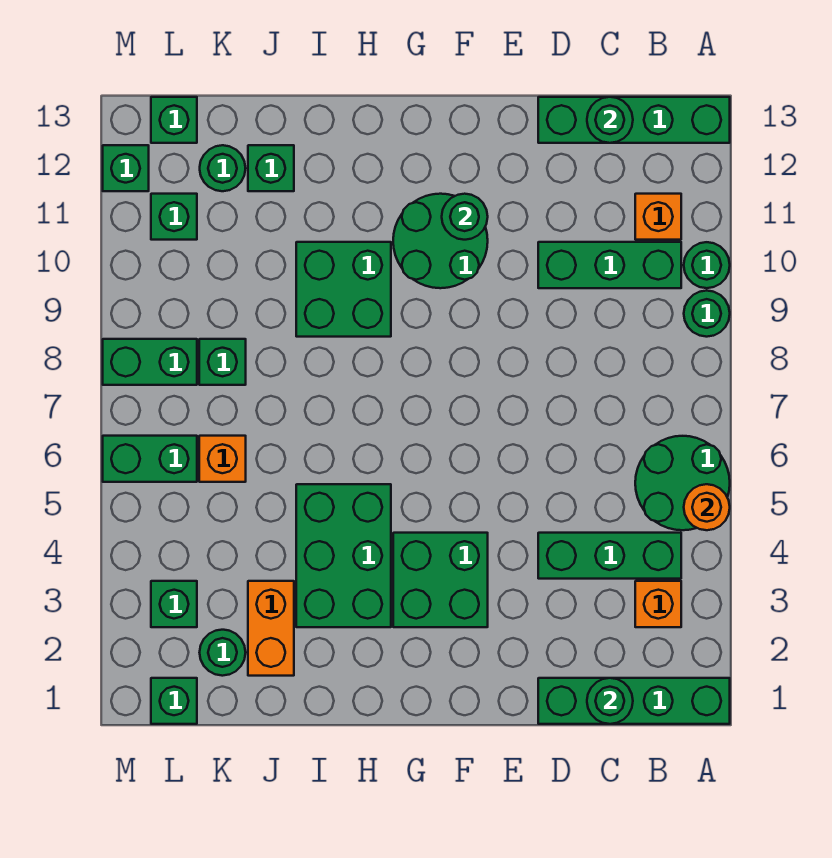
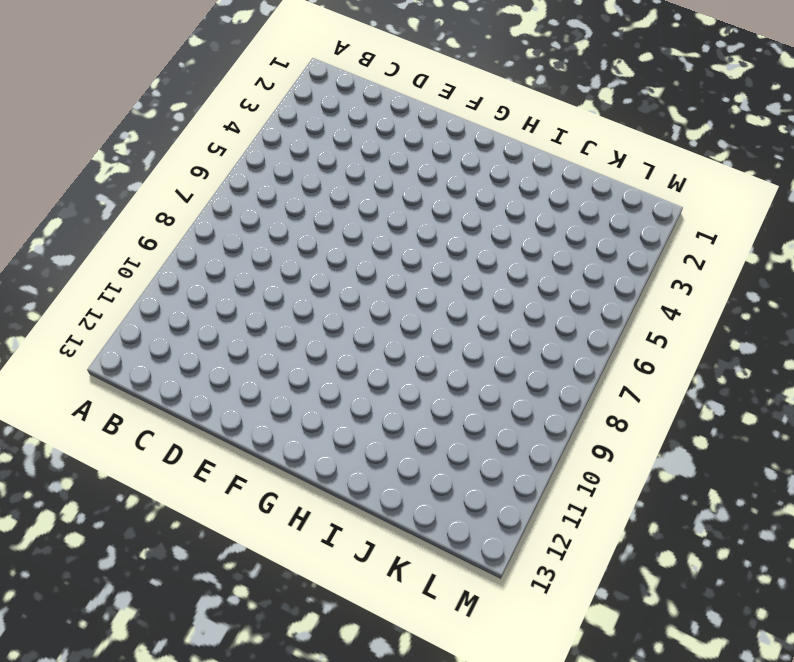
none -> green 1x4 brick [538,678,730,724]
none -> green 2x2 round brick [635,436,730,530]
none -> green 1x1 round brick [684,291,730,337]
none -> green 1x1 round brick [684,242,730,288]

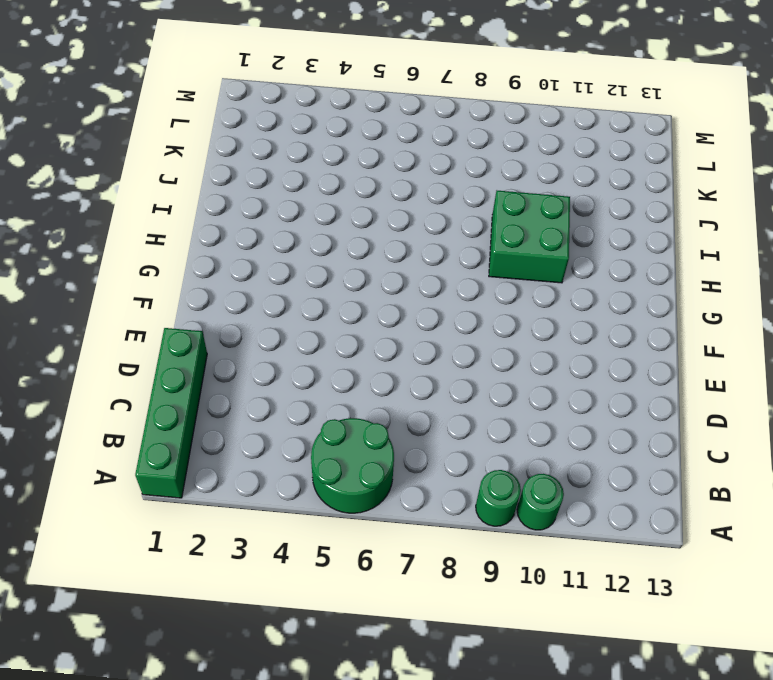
none -> green 1x4 brick [538,97,730,143]
none -> orange 1x1 brick [635,581,681,627]
none -> green 1x3 brick [538,533,681,579]
none -> green 1x3 brick [538,242,681,288]

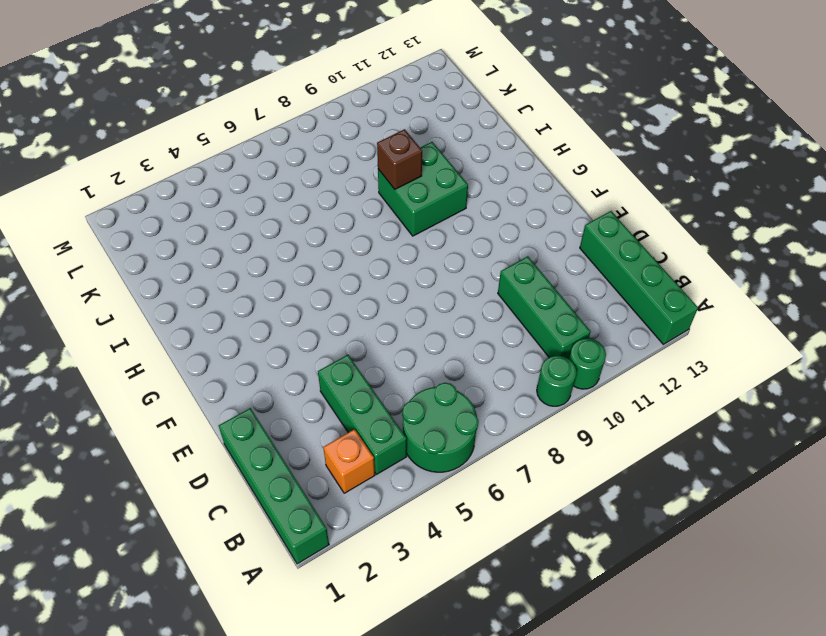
brown 1x1 brick [377,129,422,189] -> none
none -> orange 1x1 brick [635,194,681,240]
none -> green 2x2 brick [393,533,488,627]
none -> green 2x2 round brick [393,194,488,288]
none -> green 2x3 brick [296,484,391,627]

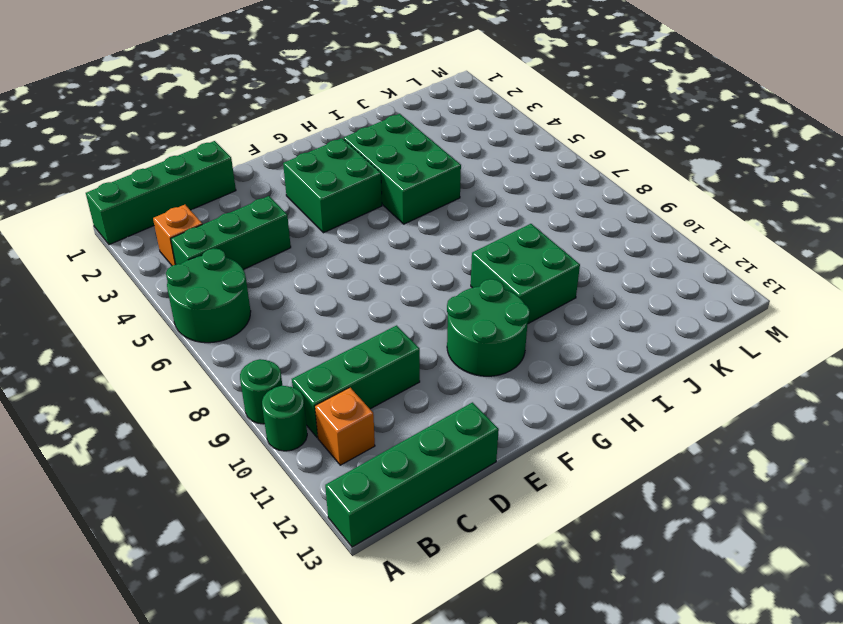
none -> orange 1x2 brick [248,581,294,676]
none -> green 1x1 brick [248,145,294,191]
none -> green 1x1 round brick [200,630,246,676]
none -> orange 1x1 brick [199,436,246,482]

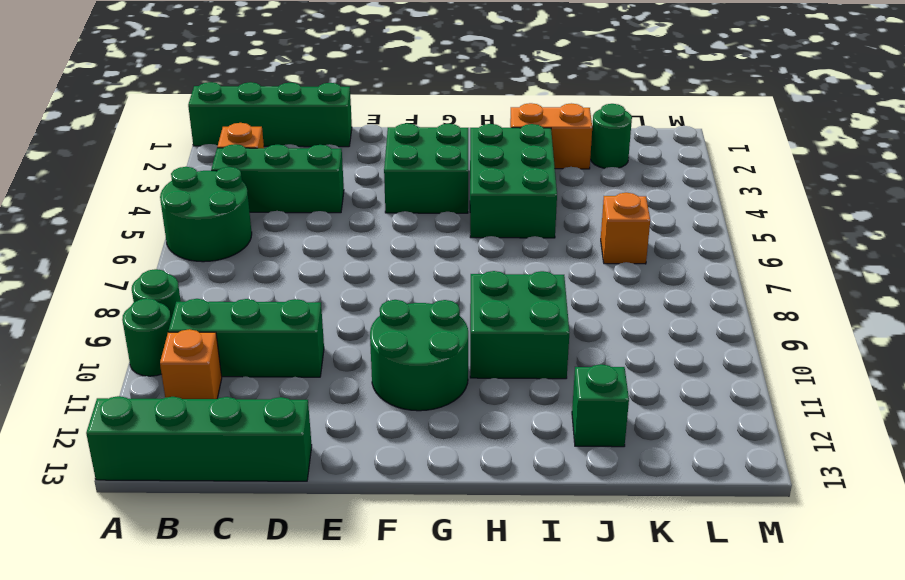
orange 1x2 brick [510,103,592,169] -> orange 1x2 brick turned to [248,581,294,676]
none -> green 1x1 brick [199,339,246,385]
none -> green 1x1 round brick [200,145,246,191]
none -> green 1x1 brick [151,678,197,724]
none -> green 1x1 brick [151,581,197,627]

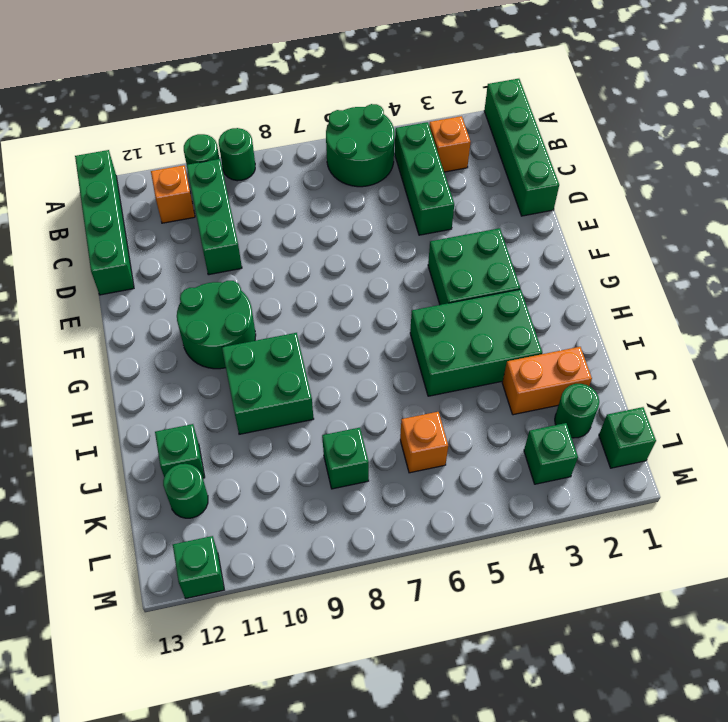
none -> green 1x2 brick [103,436,197,482]
none -> green 1x2 brick [103,339,197,385]
none -> green 1x1 brick [151,194,197,240]
none -> green 1x1 brick [151,97,197,143]

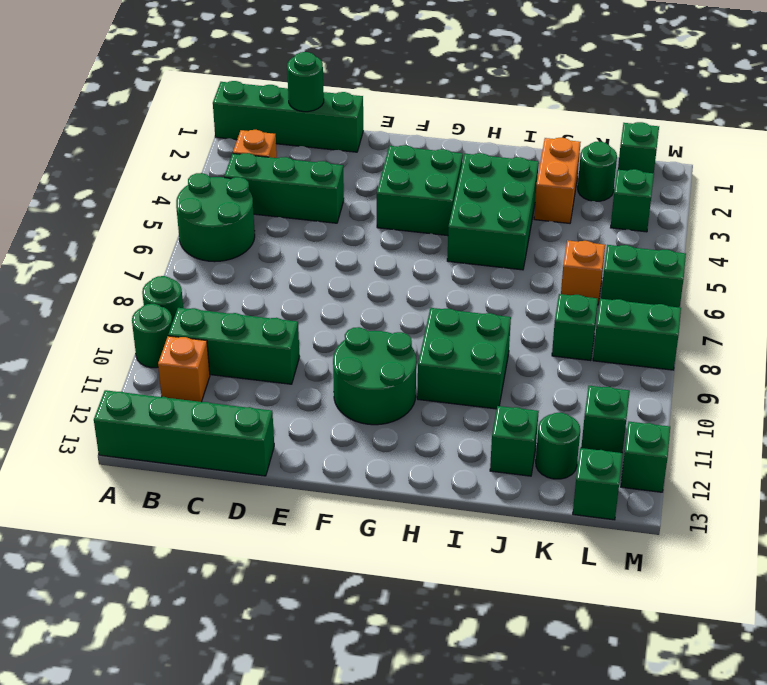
none -> orange 1x1 round brick [684,484,730,530]
none -> green 1x1 round brick [587,97,633,143]
none -> green 1x1 round brick [442,194,488,240]

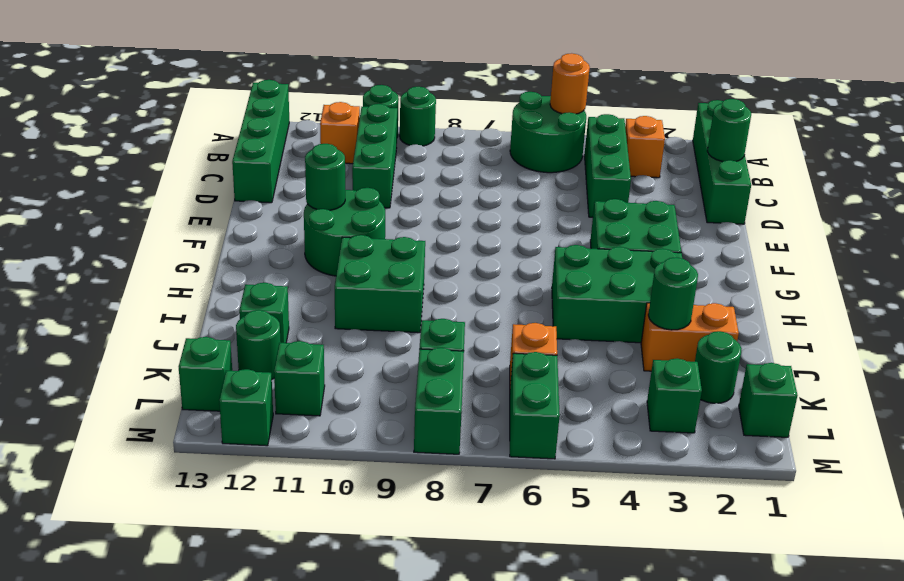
green 1x1 round brick [648,257,698,330] -> green 1x1 round brick moved to [587,97,633,143]

